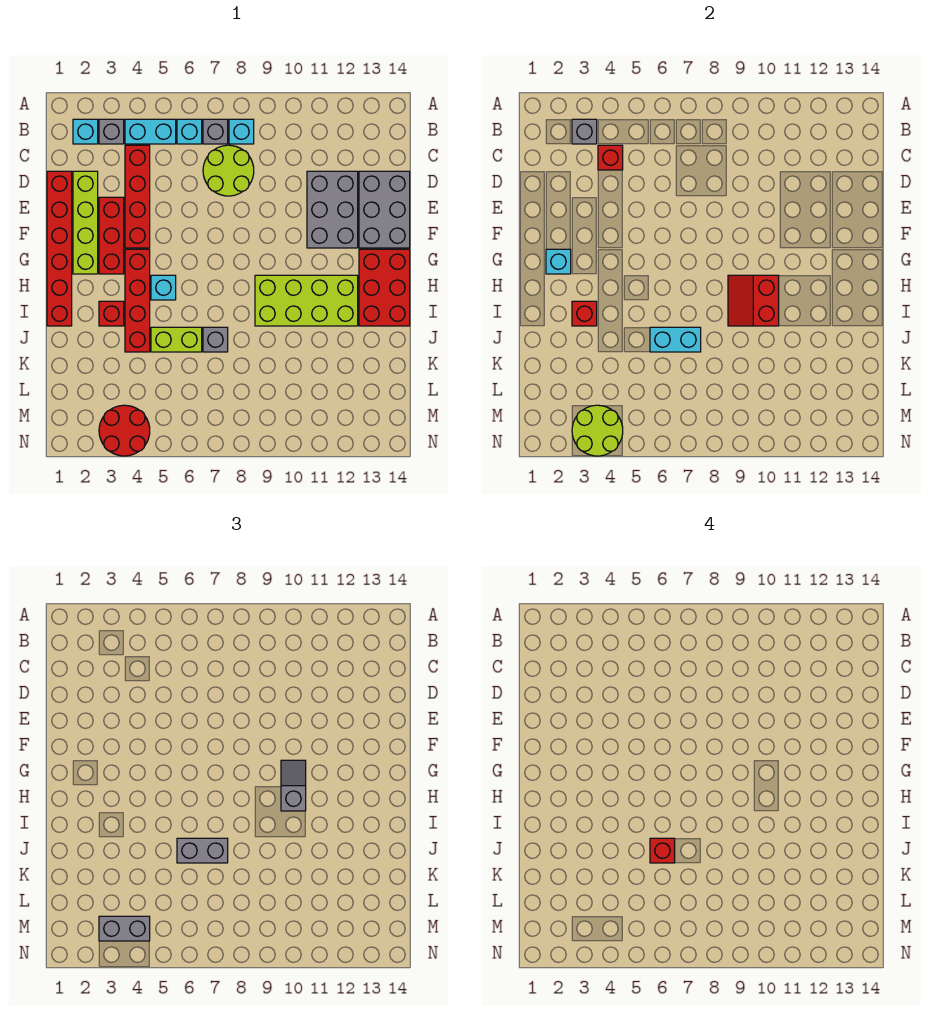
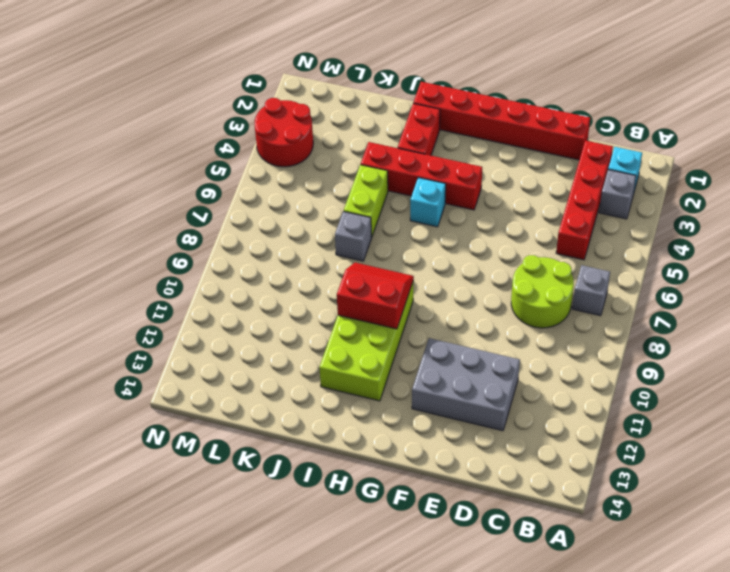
red 1x4 brick [556,140,613,260] -> red 1x4 brick turned to [125,145,150,248]
red 1x2 brick [398,103,440,155] -> red 1x1 brick [99,301,124,326]
none -> cyan 1x2 brick [125,119,176,144]
none -> cyan 1x1 brick [177,119,202,144]
none -> cyan 1x1 brick [229,119,254,144]
none -> lime 1x4 brick [73,171,98,274]

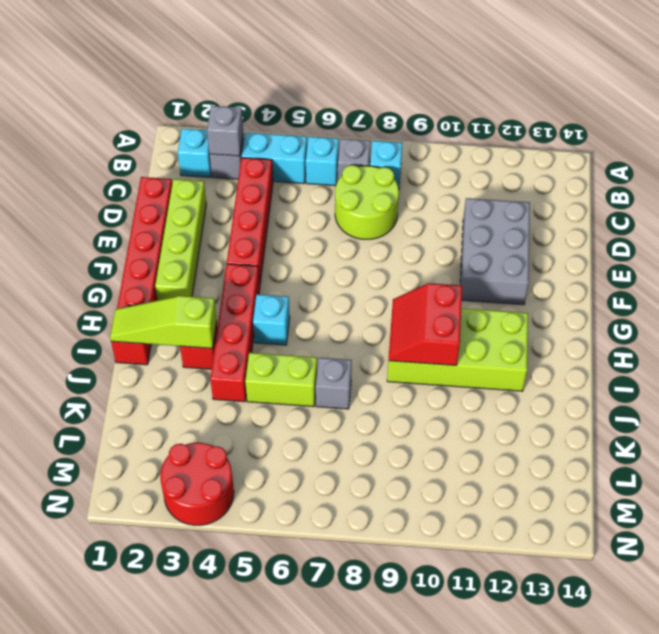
lime 1x3 slope [110,296,217,348] -> red 1x1 brick [572,301,597,326]
none -> grey 2x3 brick [359,171,410,248]
none -> red 1x3 brick [99,197,124,274]
none -> red 2x3 brick [359,249,410,326]
none -> red 1x1 brick [598,145,623,170]

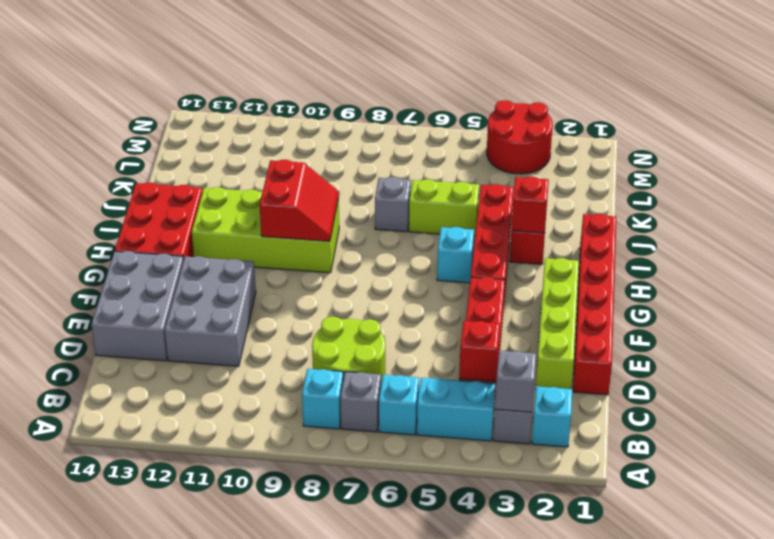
none -> red 1x3 brick [99,197,124,274]
none -> cyan 1x1 brick [546,249,571,274]
none -> cyan 1x2 brick [650,327,701,352]
none -> lime 2x2 round brick [572,405,623,456]

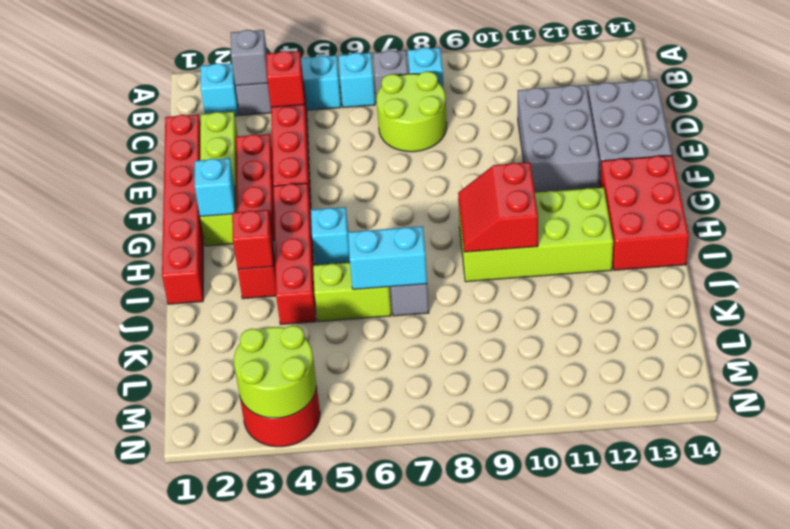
none -> grey 1x2 slope [281,760,306,811]
none -> grey 1x2 brick [177,838,228,863]
none -> grey 1x2 brick [99,916,150,941]
none -> red 1x1 brick [650,838,675,863]

